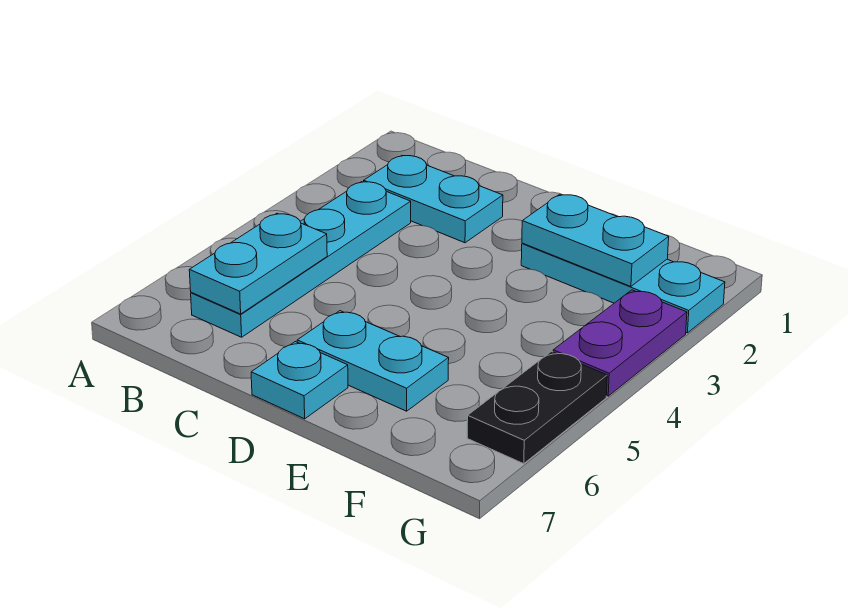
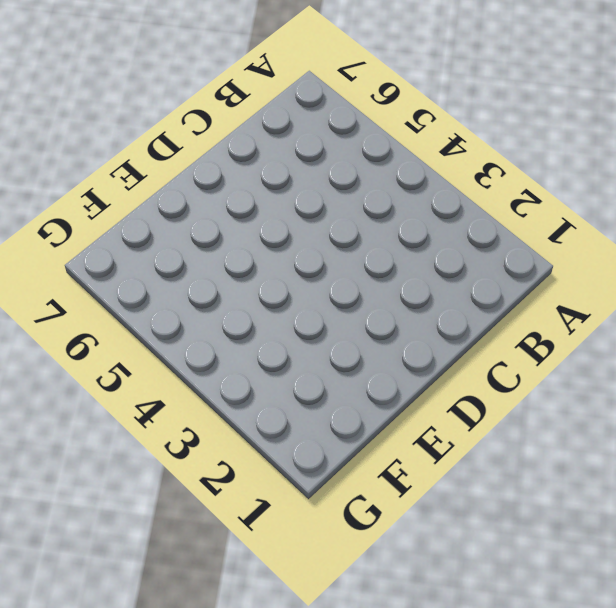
none -> cyan 1x2 plate [364,156,503,243]
none -> cyan 1x4 plate [191,182,411,337]

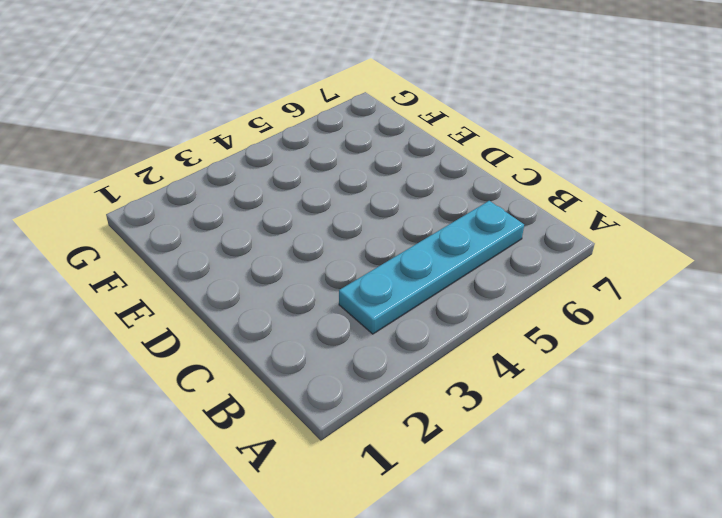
none -> cyan 1x2 plate [364,156,503,243]
none -> cyan 1x2 plate [297,311,449,411]

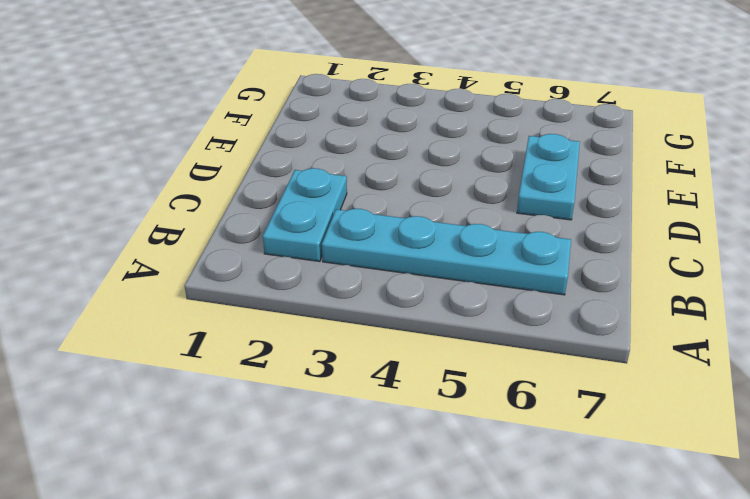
none -> cyan 1x1 plate [251,342,348,419]
none -> cyan 1x3 plate [521,243,725,333]

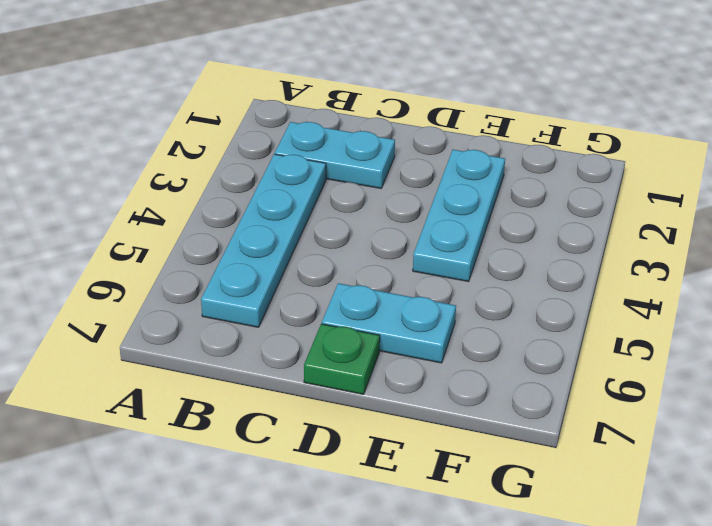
green 1x1 plate [304,324,380,394] -> cyan 1x1 plate [251,342,348,419]
cyan 1x3 plate [413,150,505,282] -> cyan 1x3 plate turned to [521,243,725,333]
none -> purple 1x2 plate [553,290,687,396]
none -> black 1x2 plate [467,351,607,464]

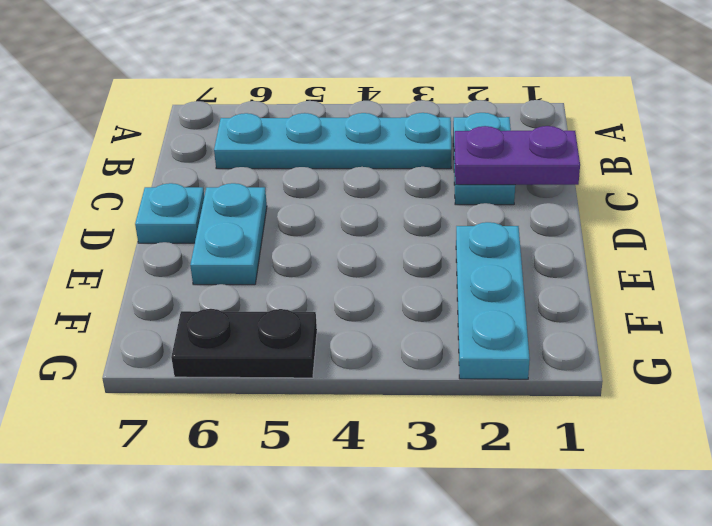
purple 1x2 plate [454,126,580,185] -> purple 1x2 plate moved to [553,290,687,396]
none -> cyan 1x2 plate [189,213,327,314]
none -> cyan 1x2 plate [522,194,669,286]

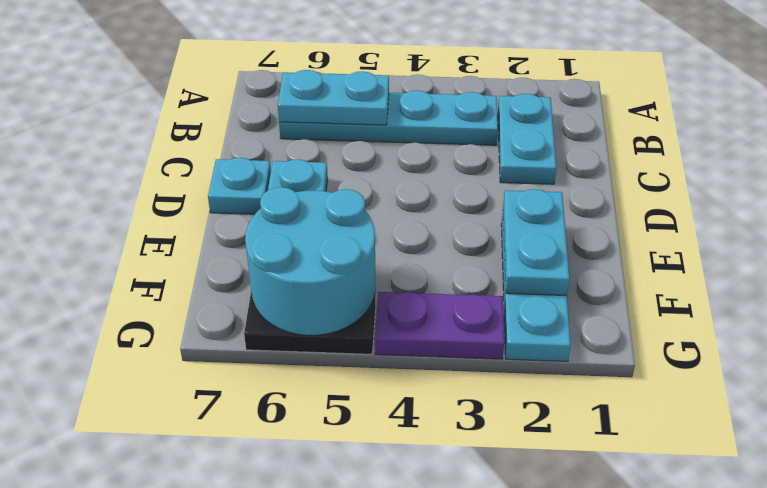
cyan 2x2 round brick [245,187,375,335] -> none

